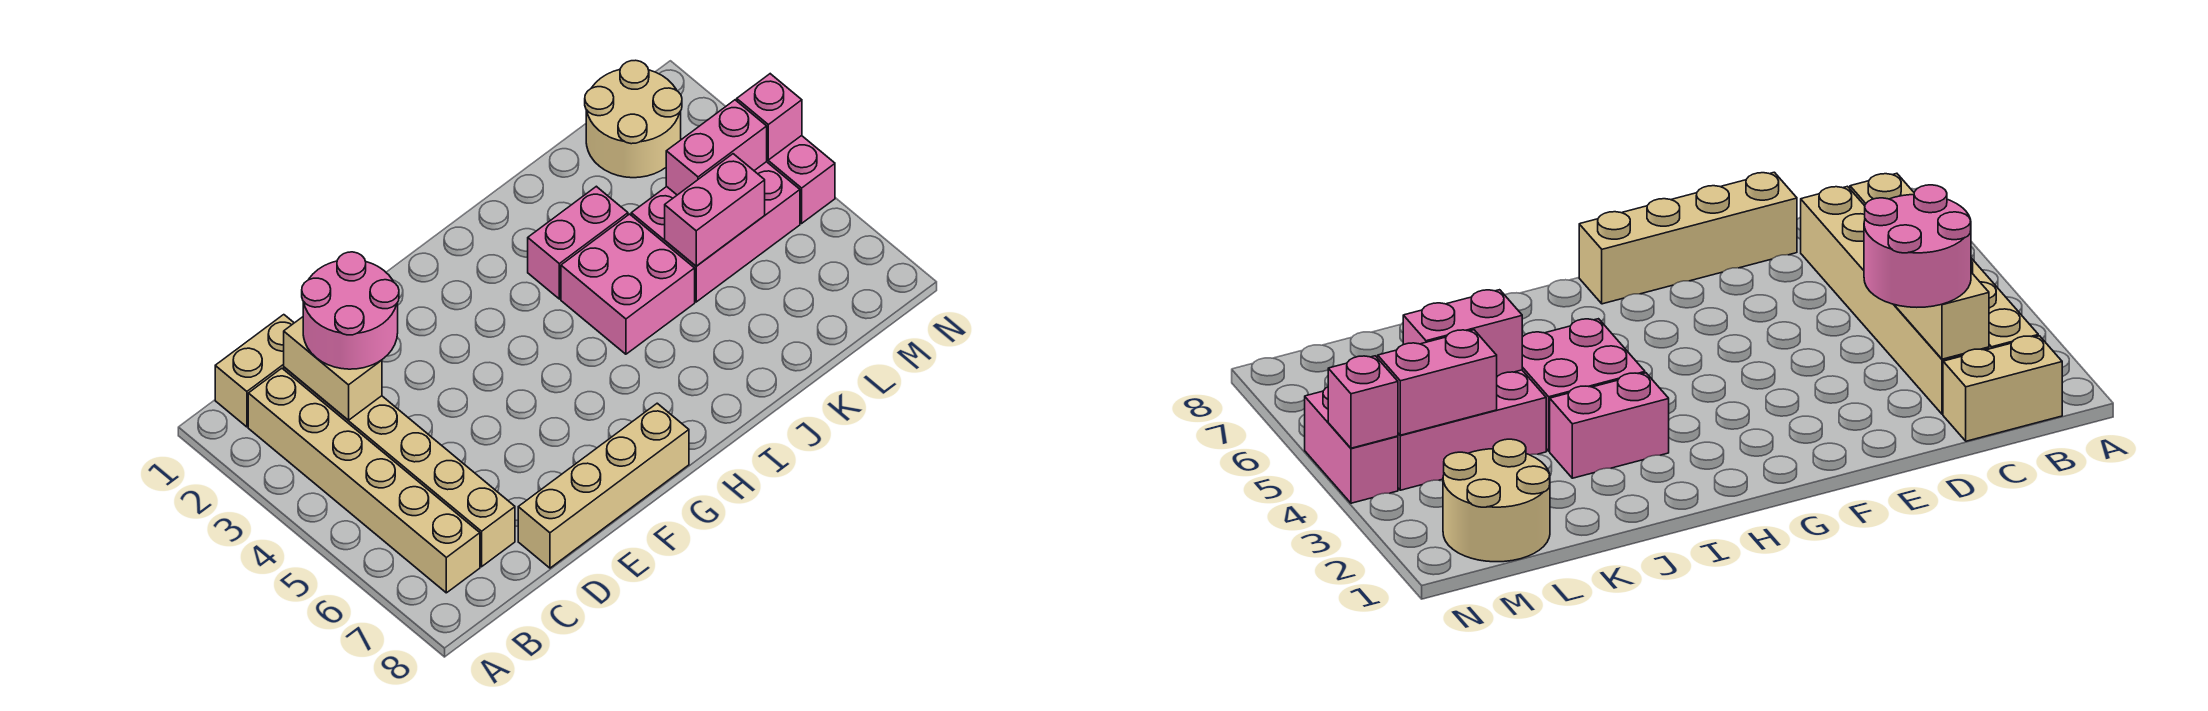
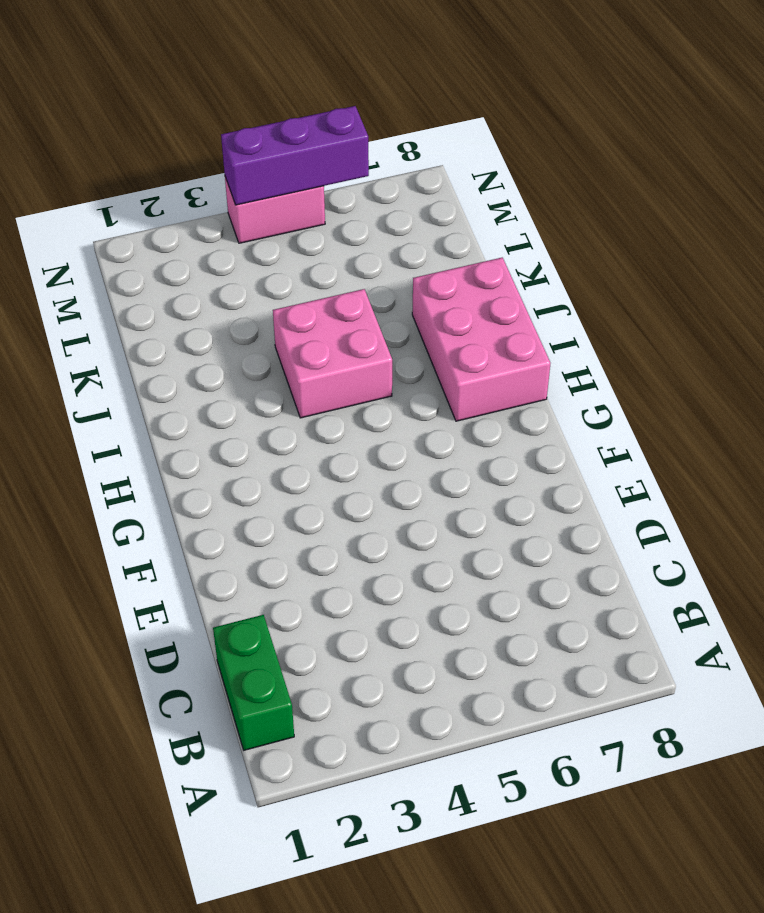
green 1x2 brick [213,615,294,750] -> tan 1x2 brick [215,315,294,427]
pink 2x3 brick [412,258,550,421] -> pink 2x3 brick moved to [631,162,800,302]
purple 1x3 brick [221,106,369,205] -> pink 1x1 brick [737,74,802,160]
none -> tan 1x6 brick [248,368,480,593]
none -> tan 1x6 brick [284,367,515,567]
none -> tan 1x4 brick [518,403,689,568]

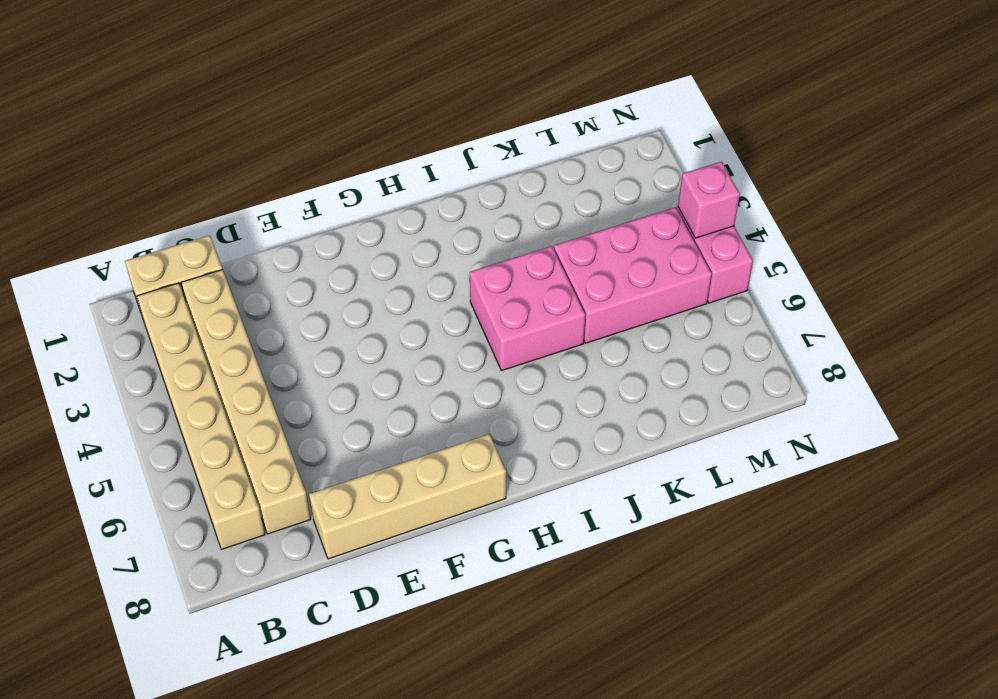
none -> pink 1x2 brick [528,186,628,299]
none -> tan 2x2 round brick [585,60,682,178]
none -> tan 1x2 brick [284,317,382,420]

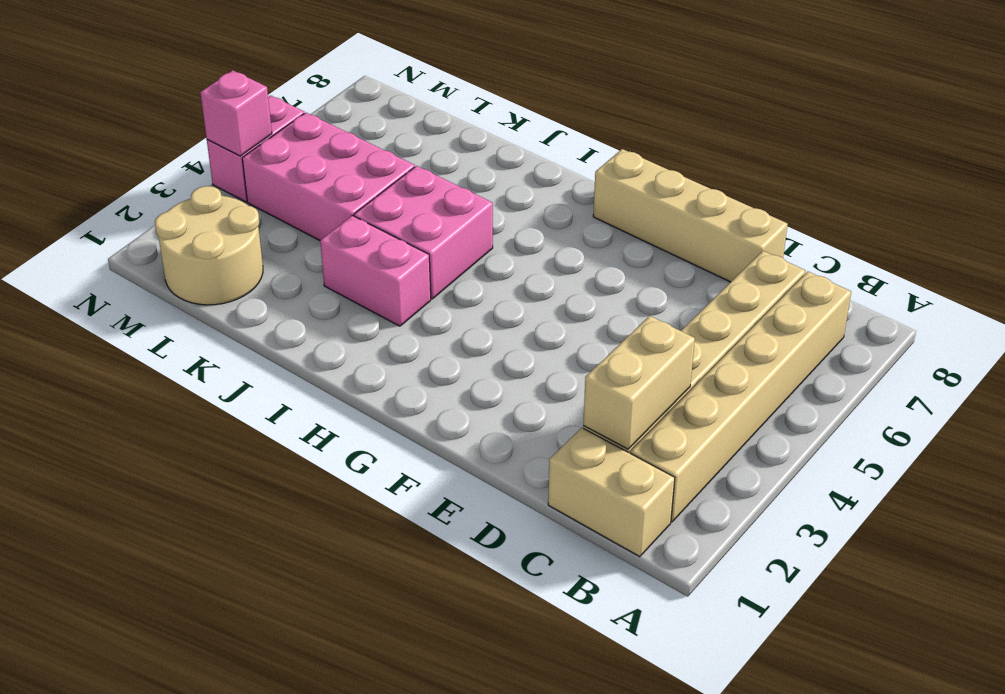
none -> pink 1x2 brick [665,154,765,266]
none -> pink 1x2 brick [666,100,767,195]
none -> pink 2x2 round brick [302,252,399,369]

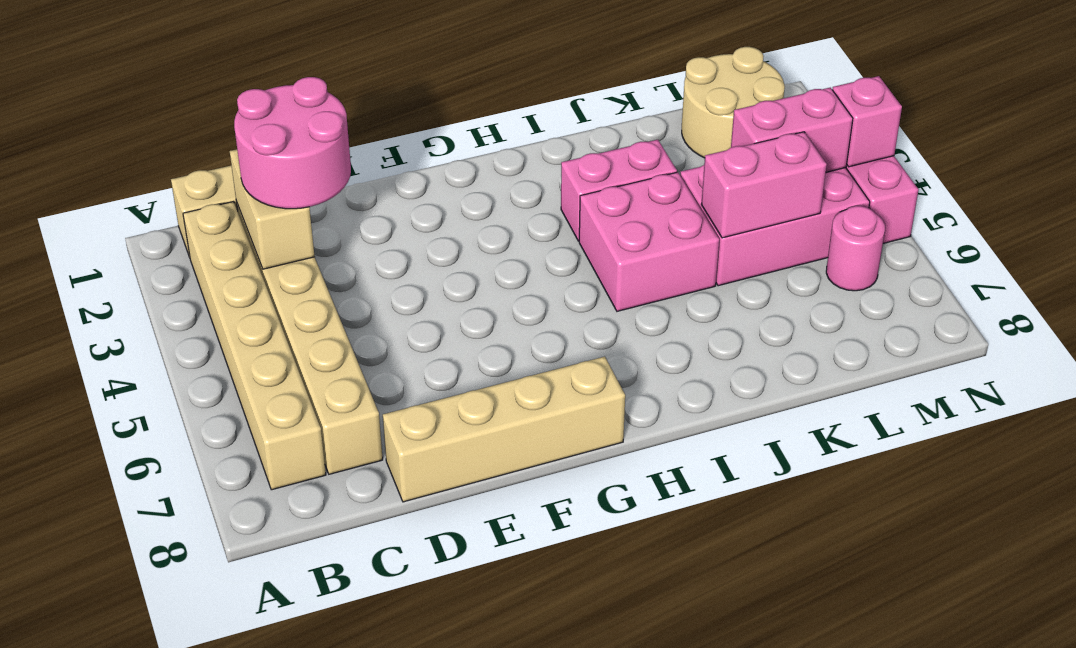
pink 1x1 round brick [826,206,885,291] -> none

